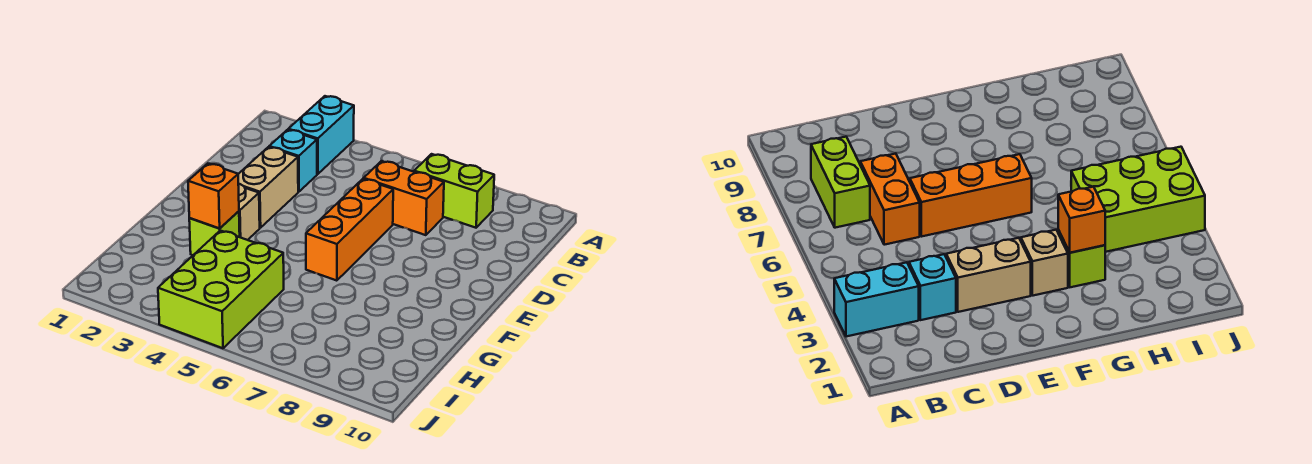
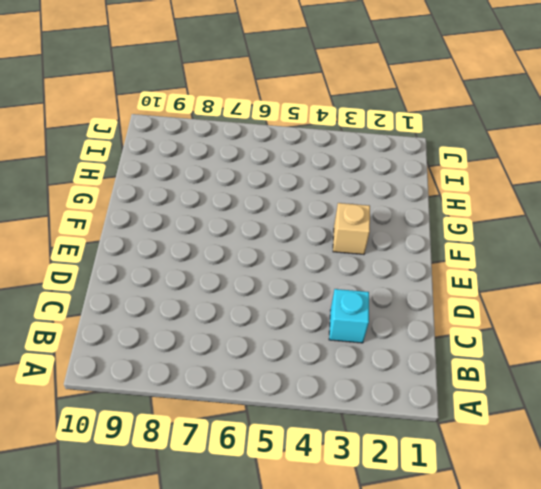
none -> cyan 1x2 brick [288,96,354,174]
none -> lime 1x2 brick [414,154,494,228]

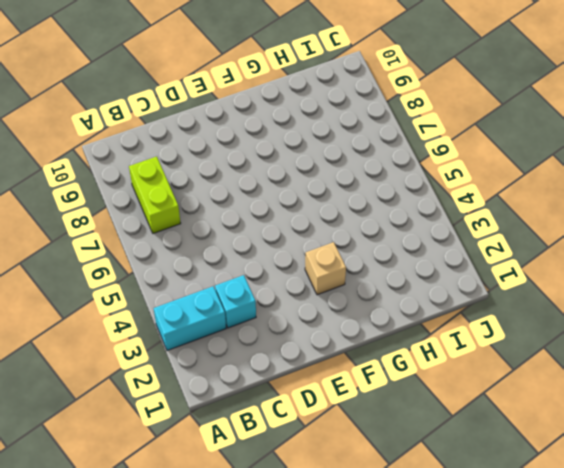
none -> orange 1x2 brick [364,161,444,235]
none -> tan 1x2 brick [238,147,298,228]

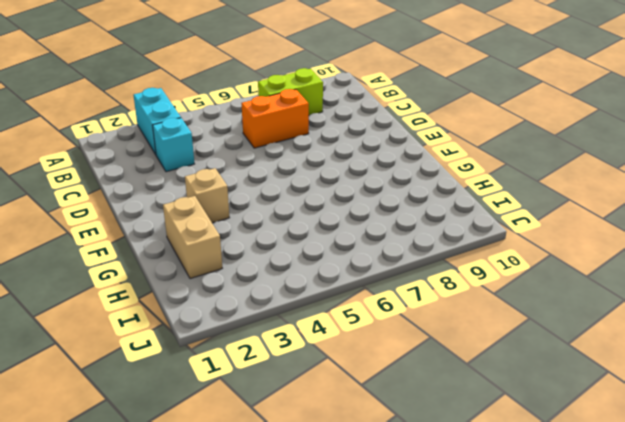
tan 1x2 brick [163,196,222,279] -> tan 1x2 brick moved to [238,147,298,228]
none -> orange 1x3 brick [306,179,393,281]
none -> lime 1x1 brick [189,211,240,255]

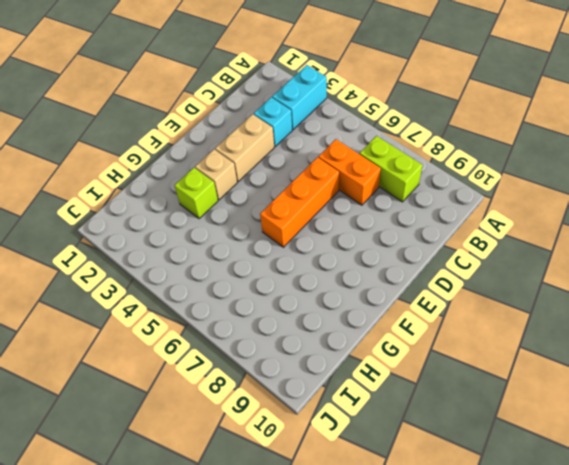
none -> lime 2x3 brick [158,230,284,348]
none -> orange 1x1 brick [188,164,239,229]

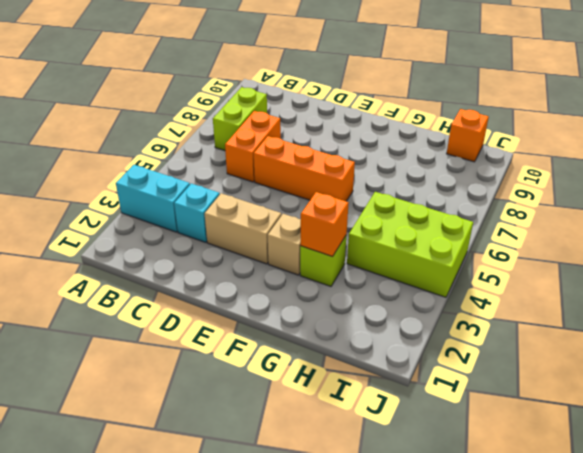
orange 1x1 brick [447,109,489,162] -> none

